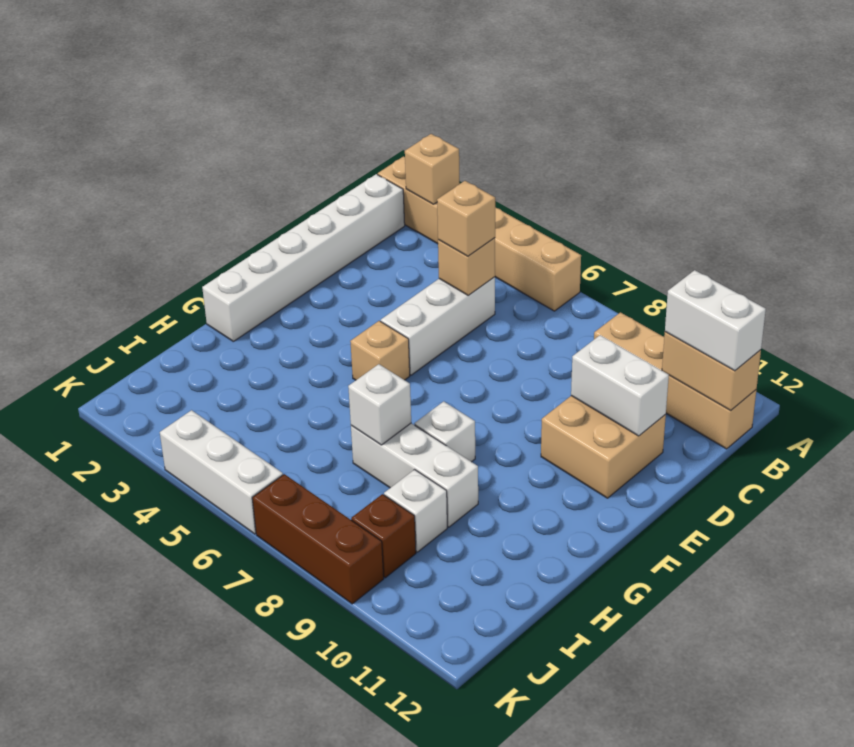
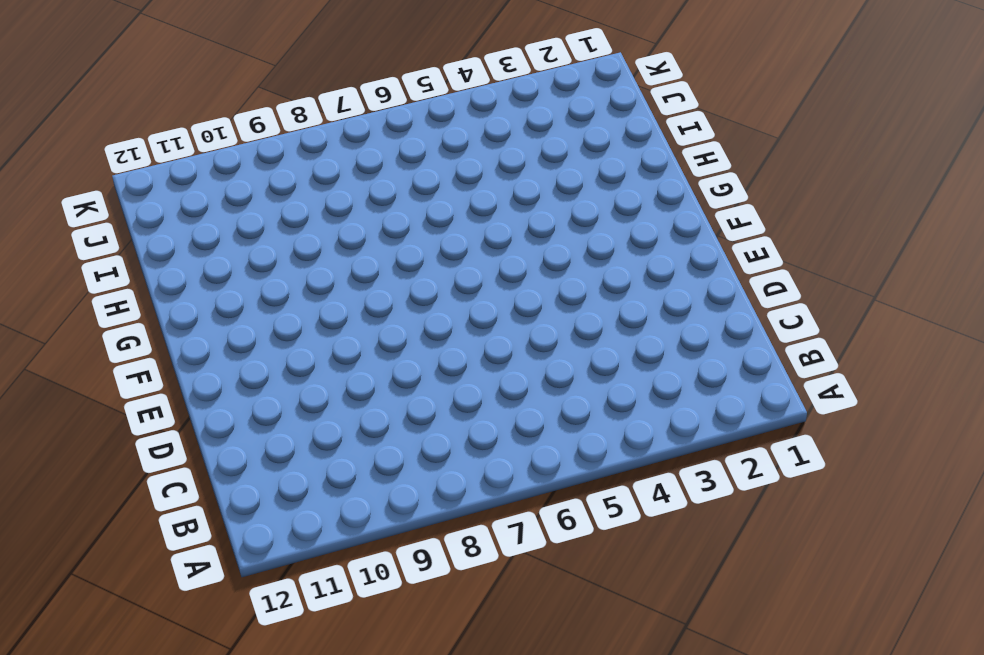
none -> tan 1x6 brick [378,156,581,311]
none -> white 1x6 brick [202,174,405,341]
none -> tan 1x4 brick [594,312,756,449]

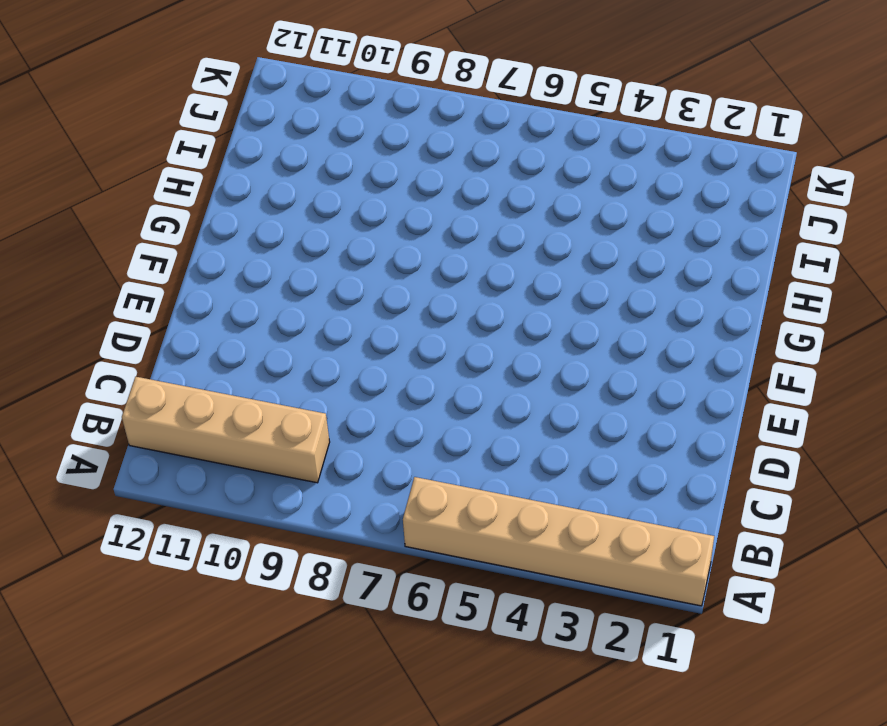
none -> white 1x6 brick [202,174,405,341]
none -> white 1x3 brick [381,277,495,375]
none -> tan 2x2 brick [541,396,666,498]

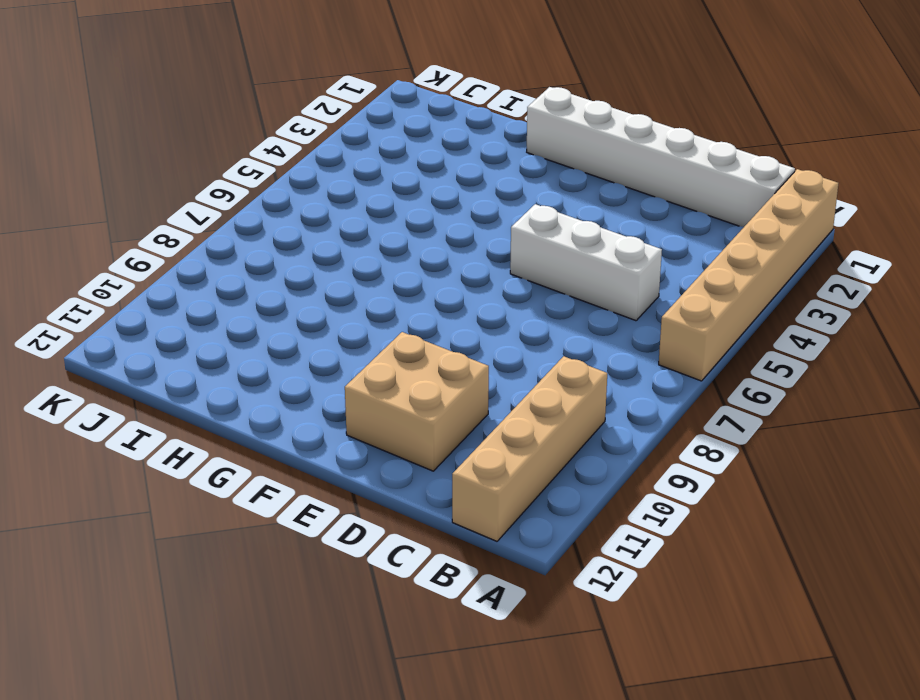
none -> tan 1x1 brick [350,321,410,380]
none -> white 1x1 brick [414,401,475,462]
none -> white 1x3 brick [351,423,478,527]

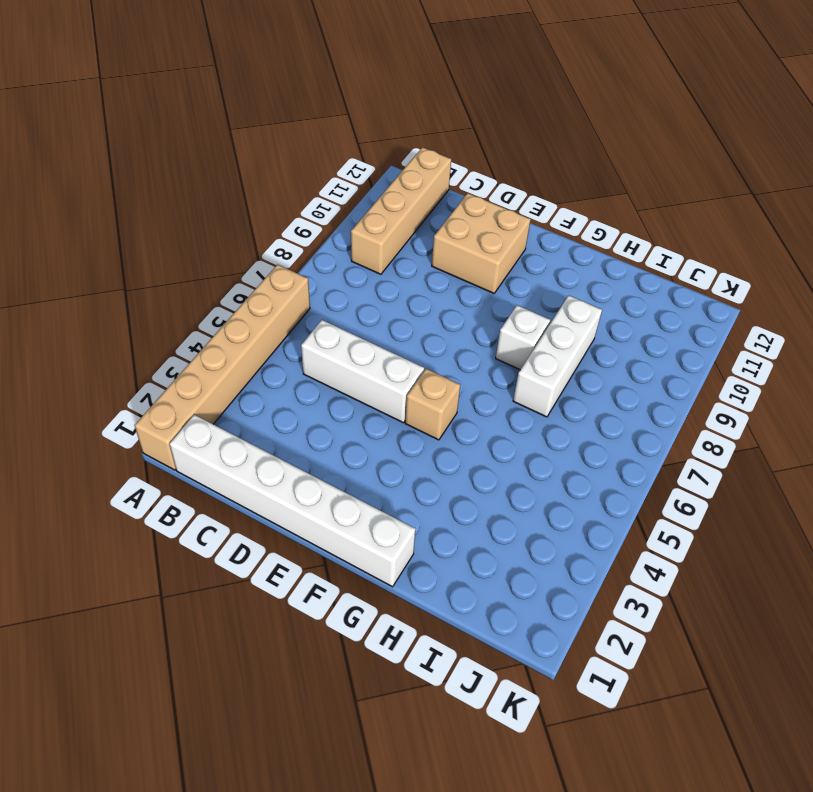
none -> white 1x1 brick [384,470,447,552]
none -> brown 1x1 brick [351,494,416,578]
none -> white 1x3 brick [160,410,283,534]

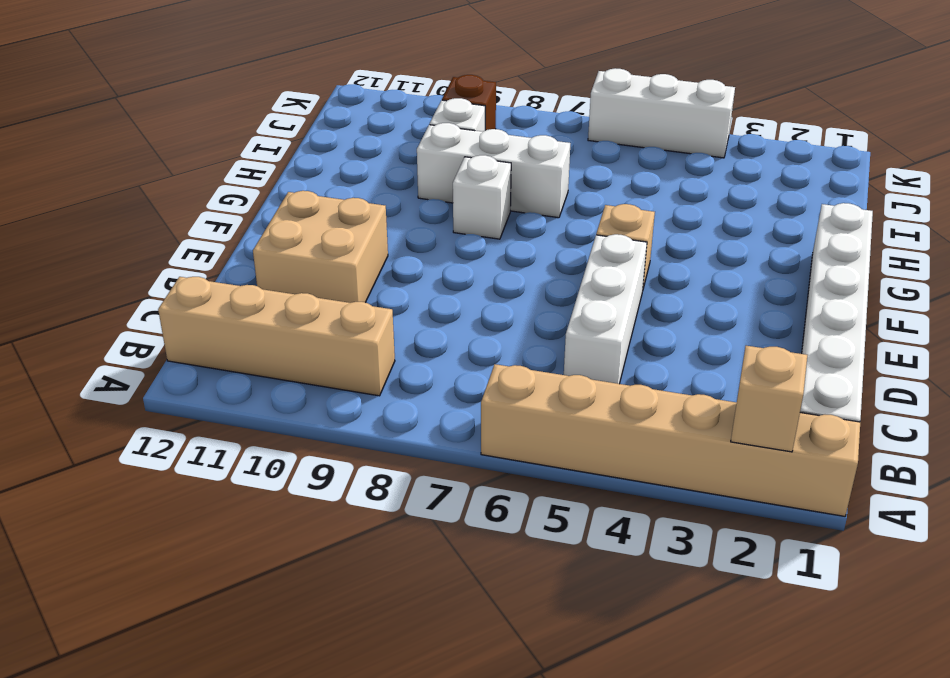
none -> brown 1x3 brick [252,474,384,604]
none -> tan 1x2 brick [662,332,761,411]
none -> tan 1x1 brick [438,238,495,295]

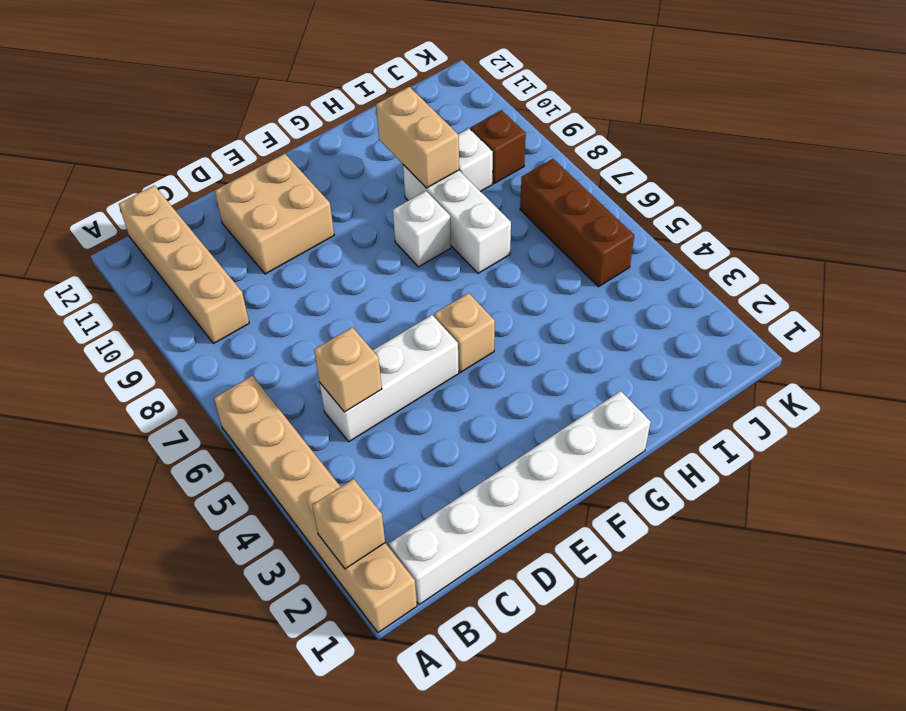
tan 1x2 brick [376,87,459,188] -> tan 1x2 brick moved to [662,332,761,411]
brown 1x3 brick [520,159,634,287] -> brown 1x3 brick moved to [252,474,384,604]
none -> white 1x3 brick [160,410,283,534]
none -> white 1x2 brick [571,335,669,436]
none -> white 1x1 brick [348,364,411,445]

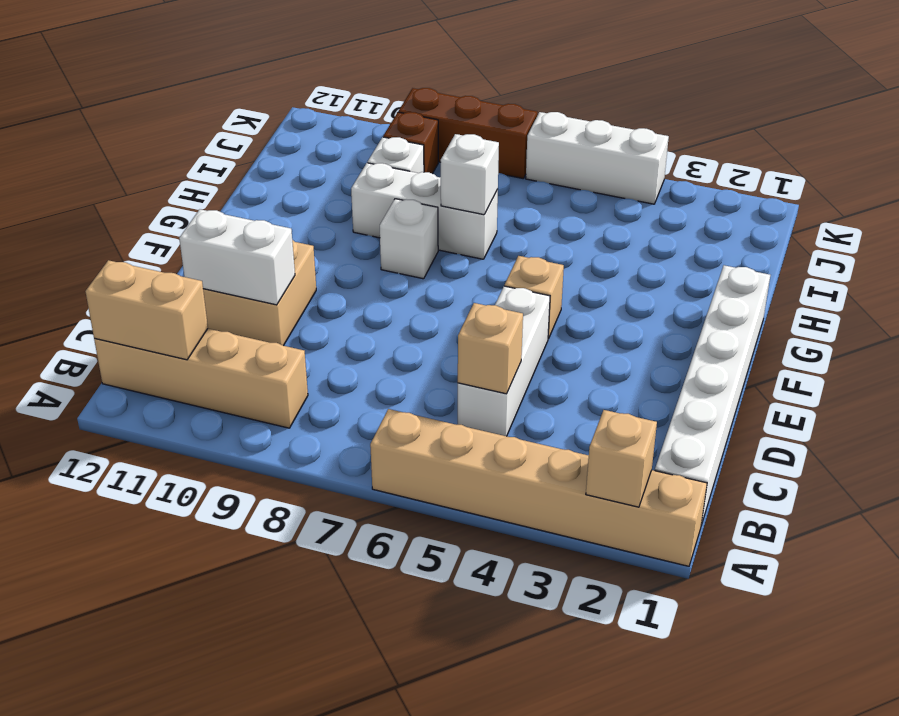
none -> white 1x2 brick [665,270,766,371]
none -> tan 1x1 brick [437,181,495,256]

